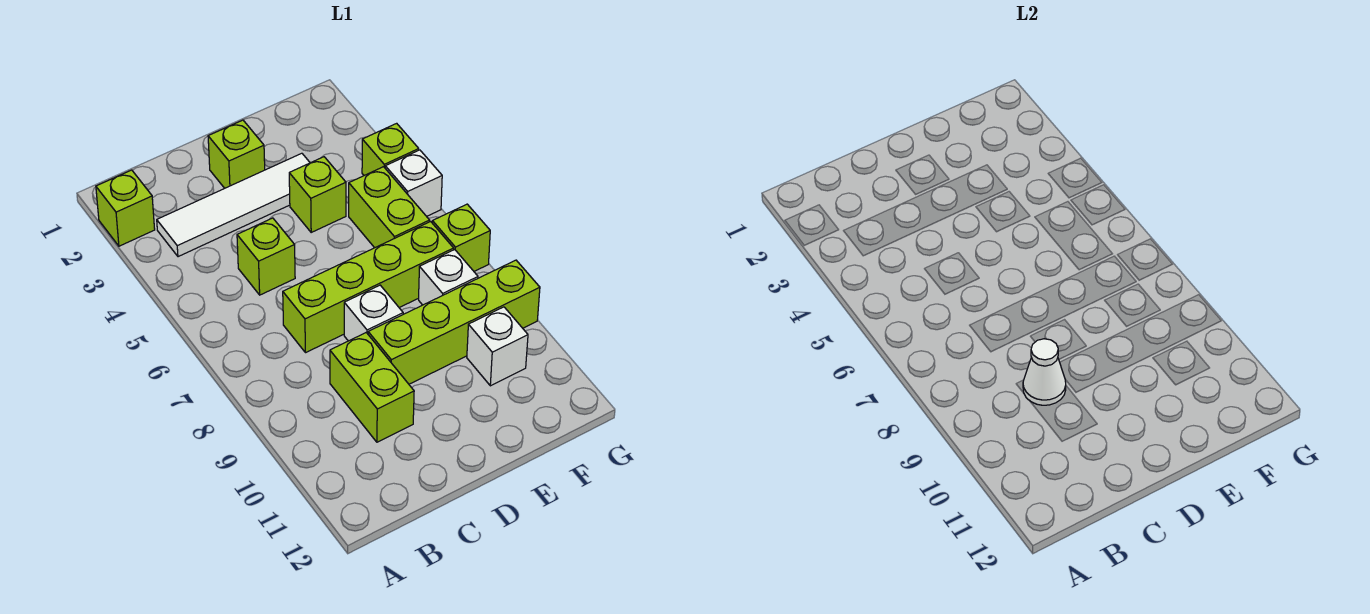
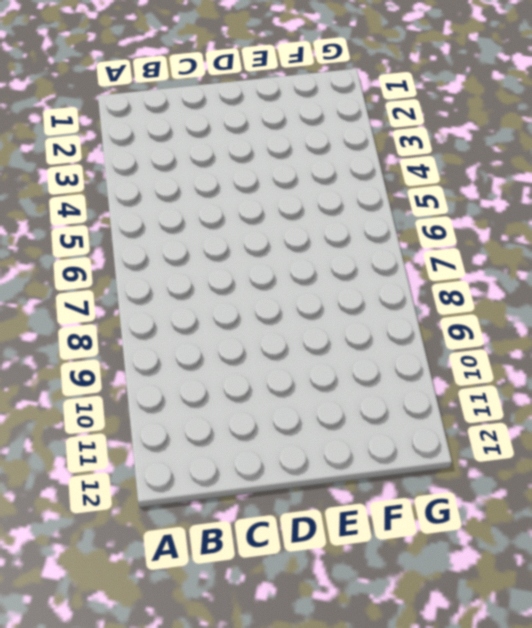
none -> lime 1x1 brick [96,170,155,246]
none -> white 1x4 tile [157,153,310,257]
none -> lime 1x1 brick [237,218,295,295]

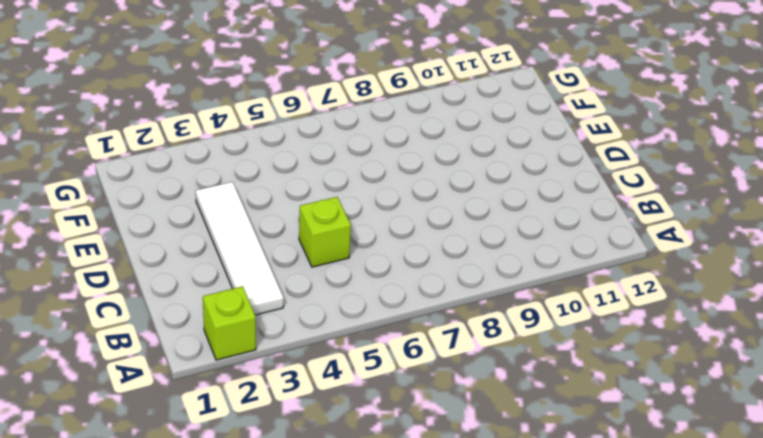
none -> lime 1x4 brick [283,222,454,353]
none -> lime 1x2 brick [330,333,414,442]
none -> lime 1x1 brick [208,120,265,188]

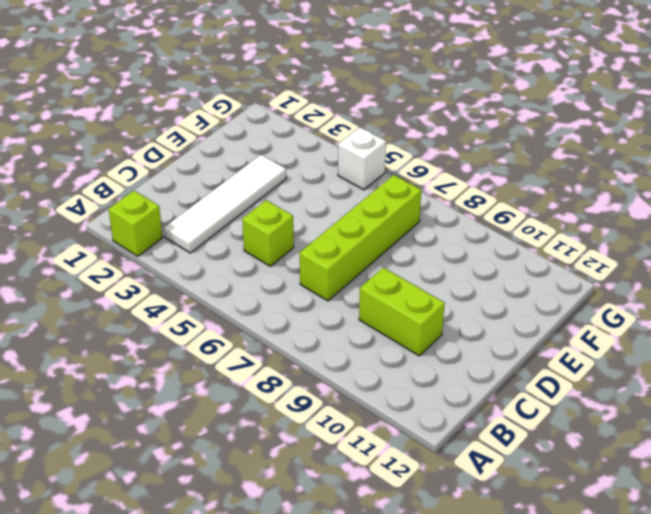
none -> lime 1x1 brick [208,120,265,188]
none -> white 1x1 brick [344,285,403,341]
none -> lime 1x4 brick [368,260,540,384]

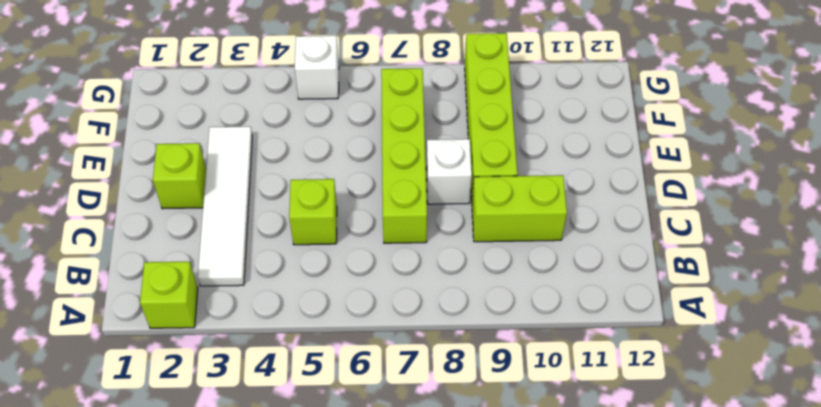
none -> lime 1x1 brick [289,157,346,232]
none -> lime 1x2 brick [349,167,430,248]
none -> white 1x1 brick [419,250,478,305]

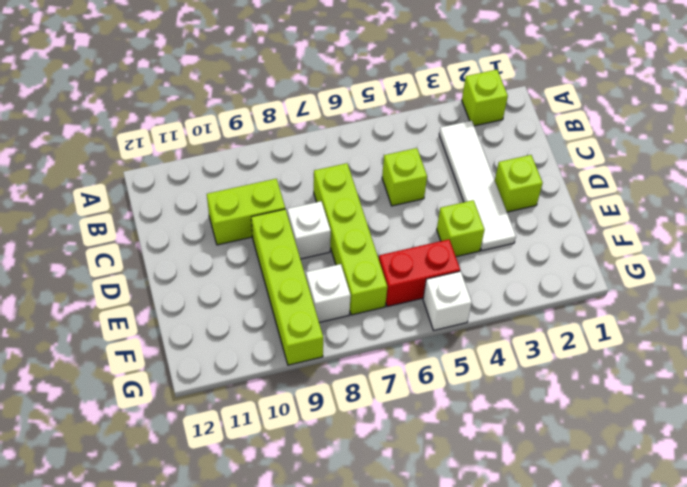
red 1x2 brick [379,239,460,307] -> lime 1x2 brick [349,167,430,248]
none -> white 1x1 brick [467,307,528,386]
none -> lime 1x1 brick [362,123,419,175]
none -> lime 1x1 brick [432,204,490,271]

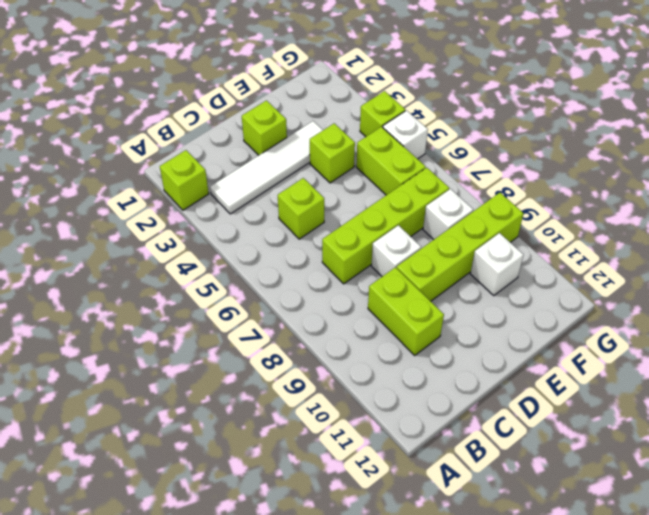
none -> lime 1x1 brick [432,204,490,271]
none -> white 1x1 cone [1023,339,1066,405]

